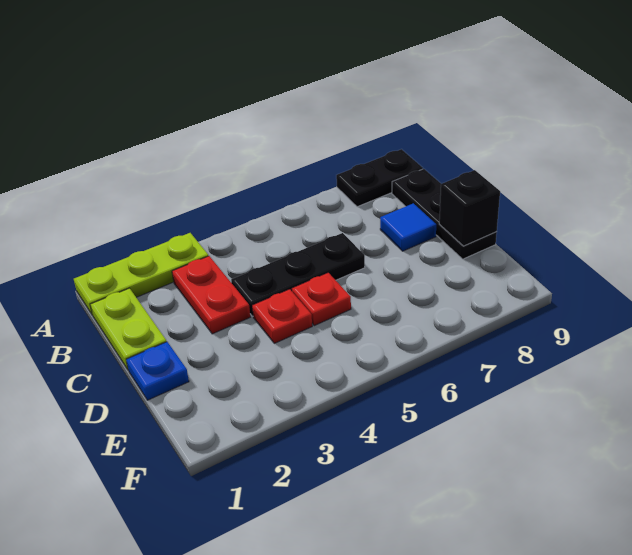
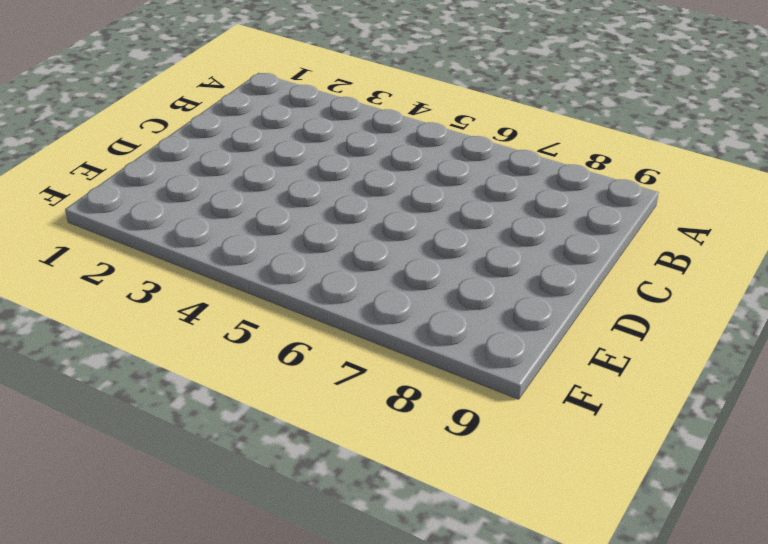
none -> lime 1x3 plate [74,233,208,315]
none -> black 1x2 plate [336,149,423,207]

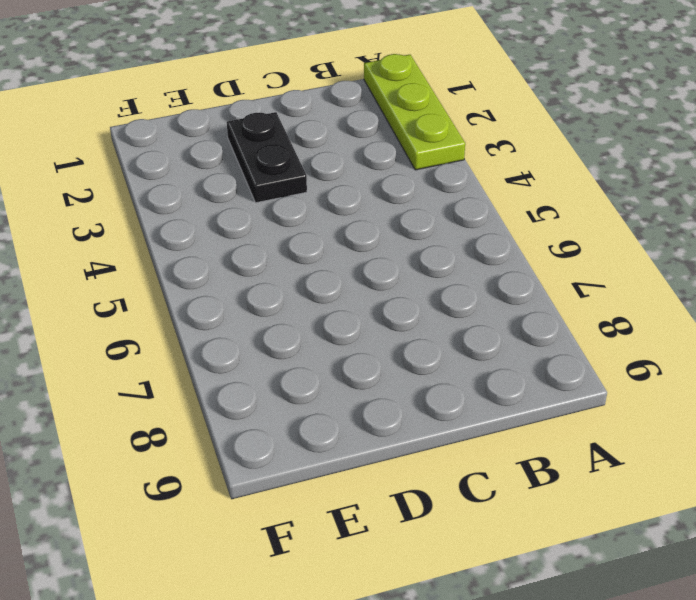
black 1x2 plate [227,112,307,203] -> black 1x2 plate moved to [336,149,423,207]
none -> lime 1x2 plate [90,288,167,370]
none -> red 1x2 plate [172,256,250,334]

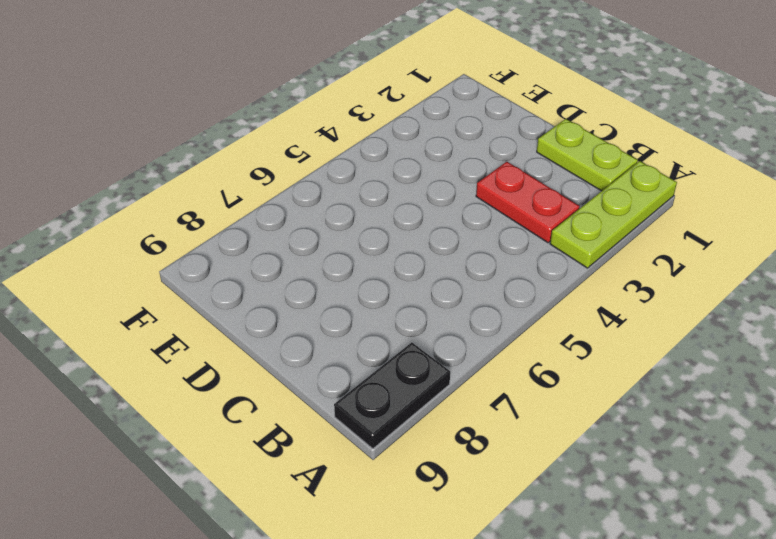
none -> black 1x3 plate [392,169,497,259]
none -> black 1x3 plate [231,233,365,316]

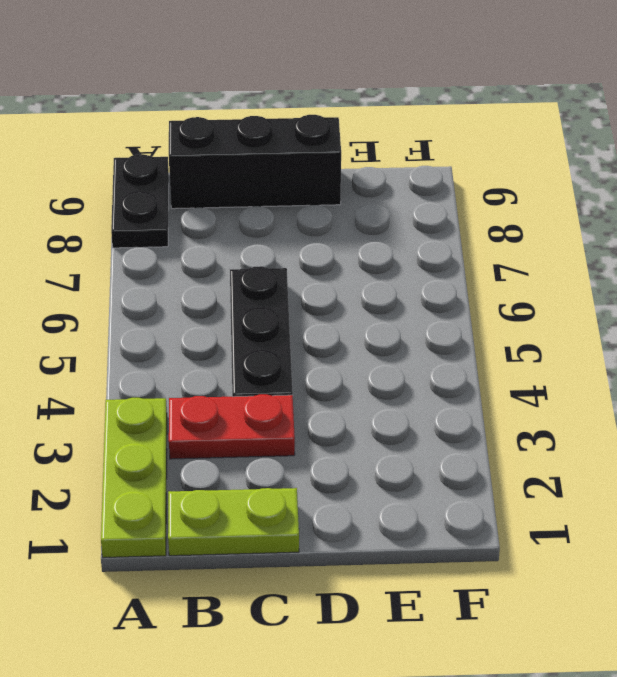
black 1x3 brick [169,115,341,209] -> black 1x3 plate [392,169,497,259]
none -> blue 1x1 tile [380,203,436,251]
none -> blue 1x1 plate [126,342,189,400]

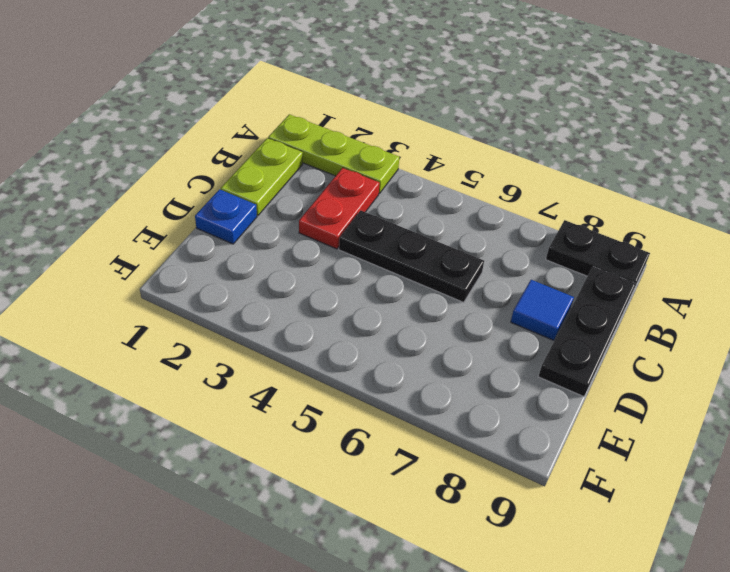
none -> red 1x1 plate [252,289,312,343]
none -> red 1x1 plate [292,273,351,326]

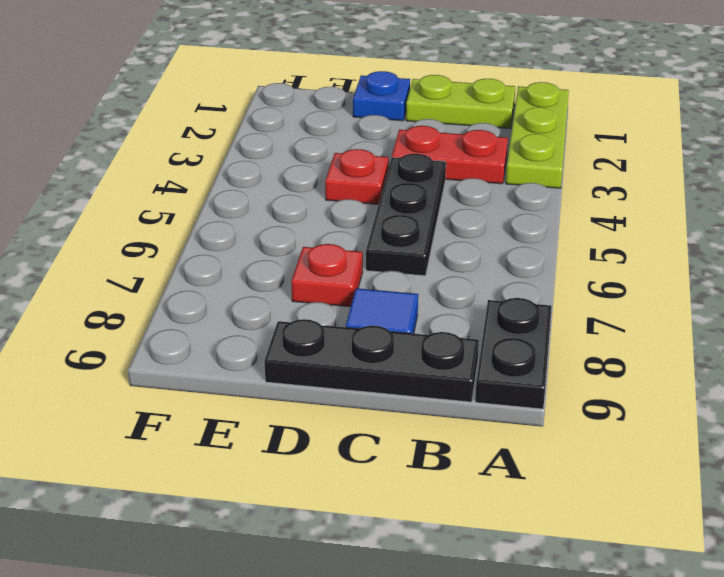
red 1x1 plate [291,244,363,307] -> red 1x1 plate moved to [292,273,351,326]
none -> black 1x1 brick [439,170,500,246]

